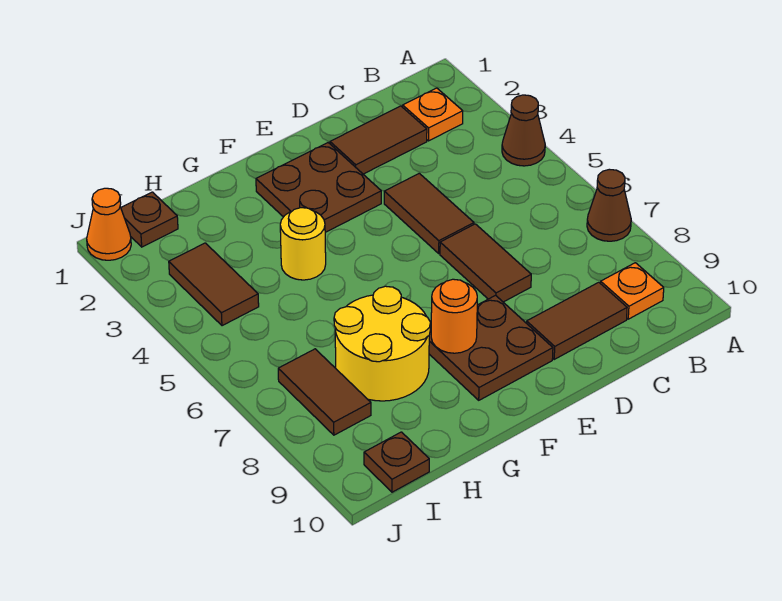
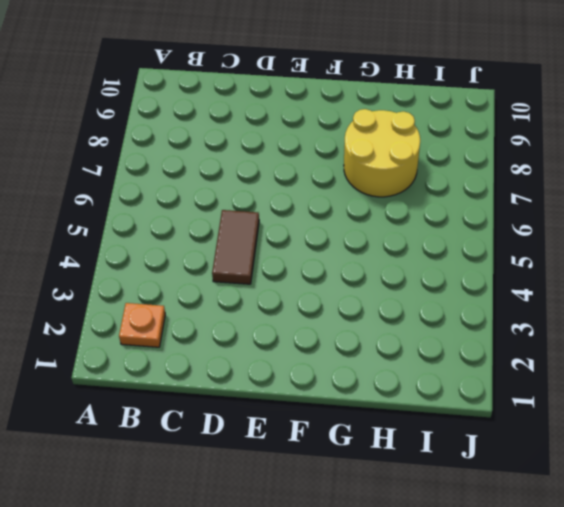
none -> brown 1x1 cone [502,95,545,166]
none -> brown 1x1 cone [587,169,631,241]
none -> orange 1x1 plate [601,263,664,319]

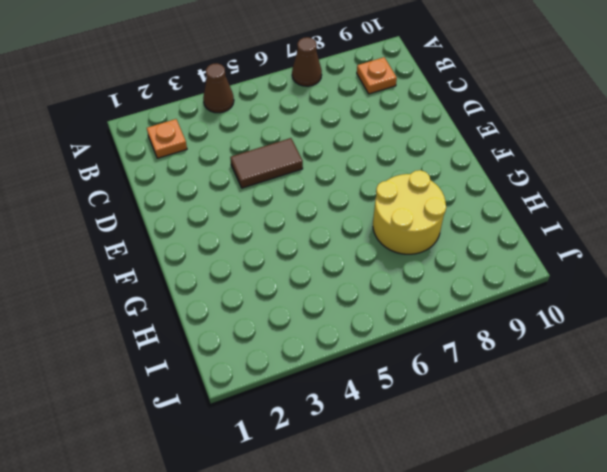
none -> brown 1x2 tile [330,106,427,174]
none -> brown 1x2 tile [527,282,627,359]
none -> brown 1x2 tile [440,224,531,302]

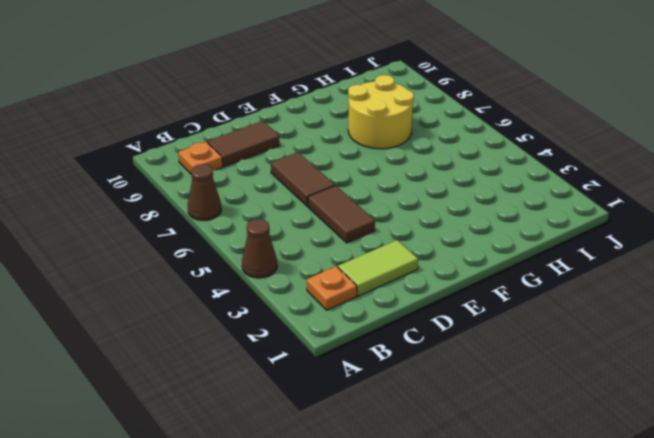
lime 1x2 tile [338,240,418,296] -> brown 1x2 tile [330,106,427,174]
none -> brown 2x2 plate [256,143,381,232]
none -> brown 2x2 plate [429,295,553,400]
none -> yellow 1x1 round brick [280,208,326,280]

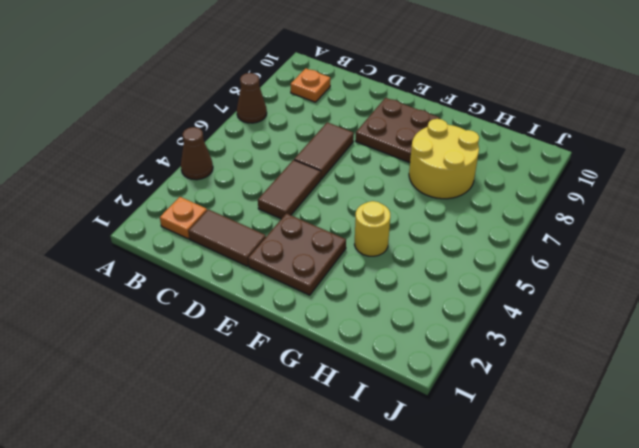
none -> brown 1x2 tile [527,282,627,359]
none -> brown 1x1 plate [121,192,178,247]
none -> brown 1x2 tile [169,243,259,326]

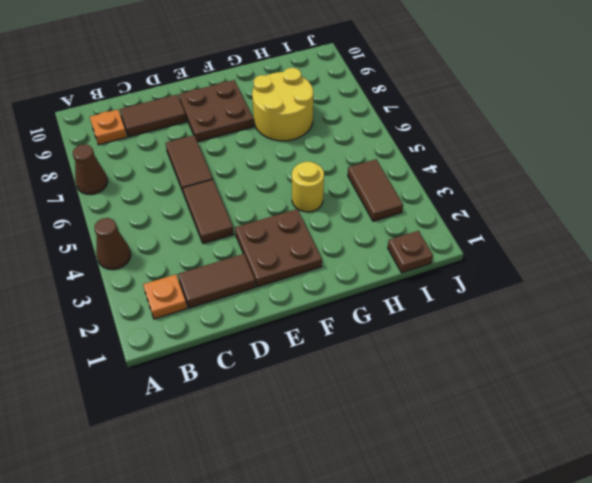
none -> brown 1x2 tile [278,349,371,435]
none -> brown 1x1 plate [364,432,429,492]
none -> orange 1x1 cone [87,188,131,260]

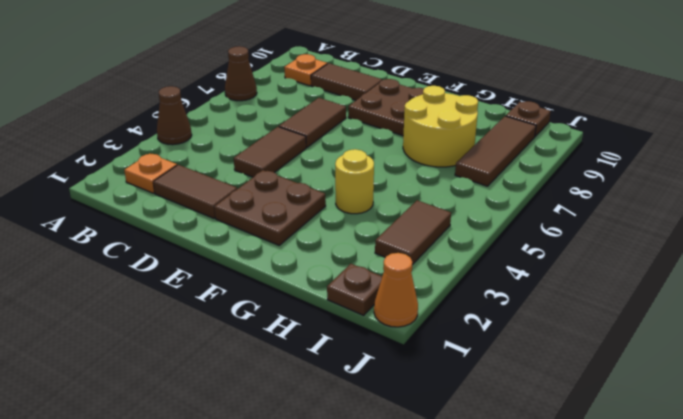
brown 1x3 tile [455,116,536,186] -> brown 1x2 tile [278,349,371,435]
none -> orange 1x1 round brick [431,279,477,353]

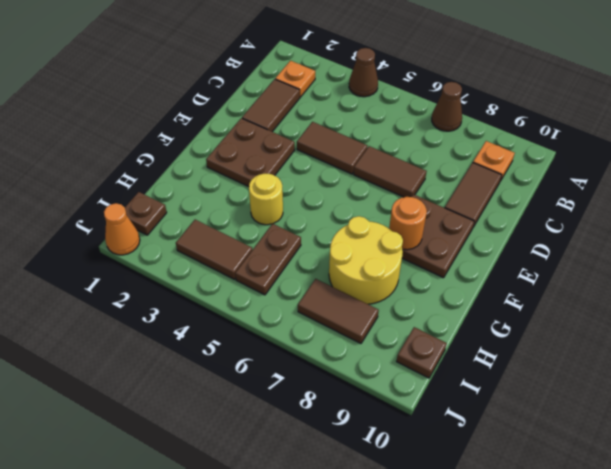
brown 1x2 plate [235,224,301,295] -> none

